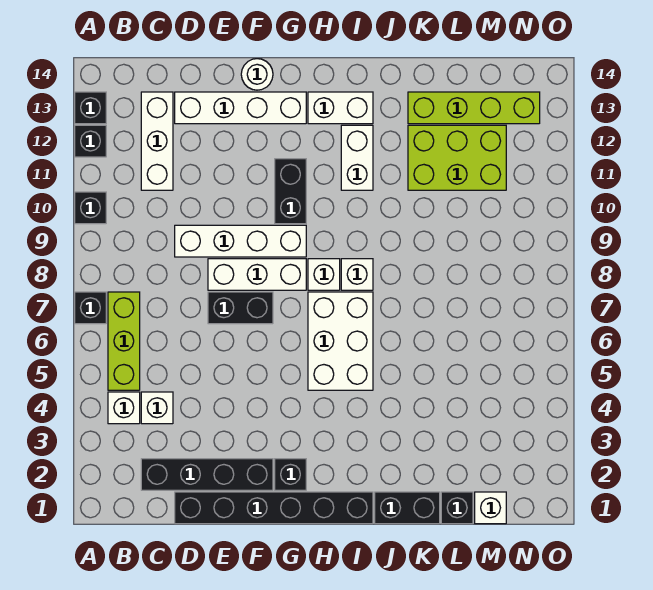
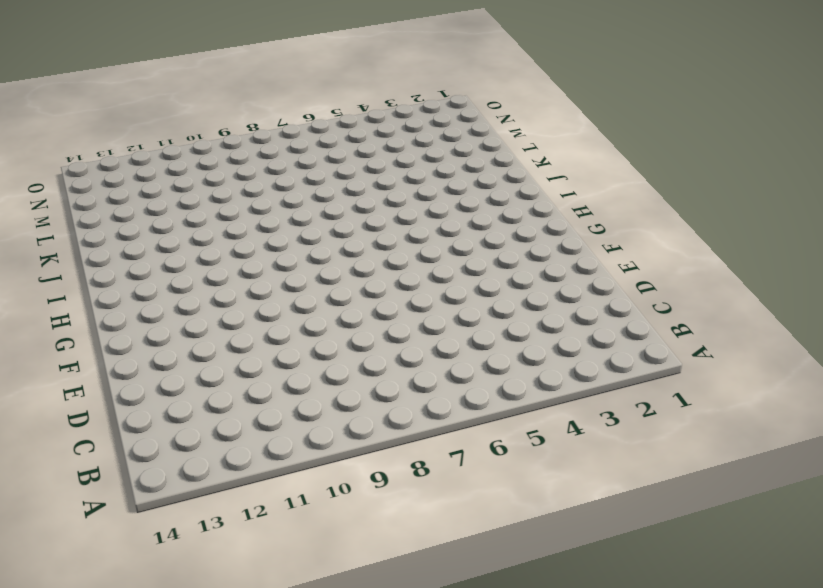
none -> black 1x1 brick [75,292,106,324]
none -> black 1x1 brick [75,192,106,224]
none -> black 1x1 brick [75,125,106,157]

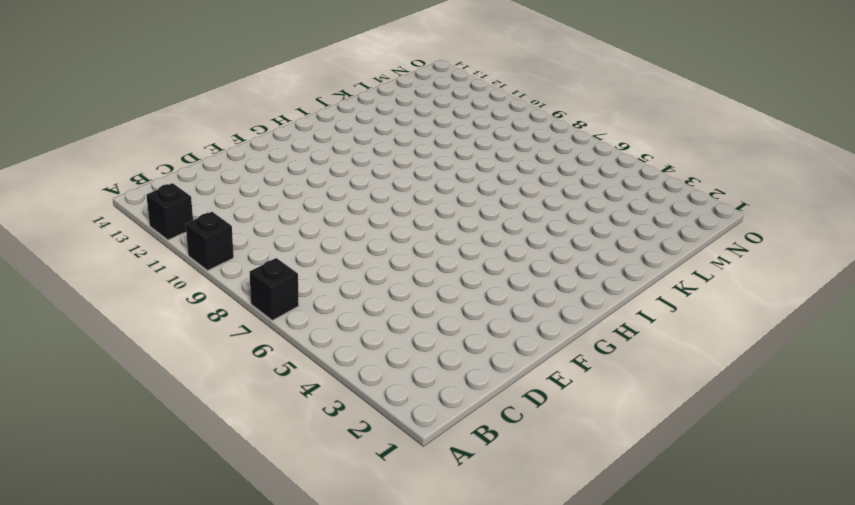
none -> black 1x1 brick [75,92,106,124]
none -> white 1x1 brick [108,392,140,424]
none -> lime 1x3 brick [108,292,140,390]

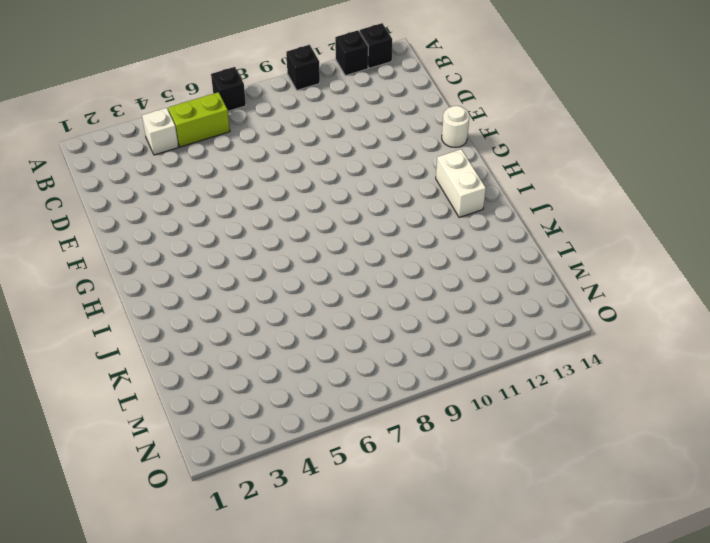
lime 1x2 brick [168,92,230,147] -> lime 1x3 brick [108,292,140,390]
none -> black 1x4 brick [141,459,273,490]
none -> white 1x1 brick [141,392,173,424]
none -> white 1x3 brick [141,92,173,190]

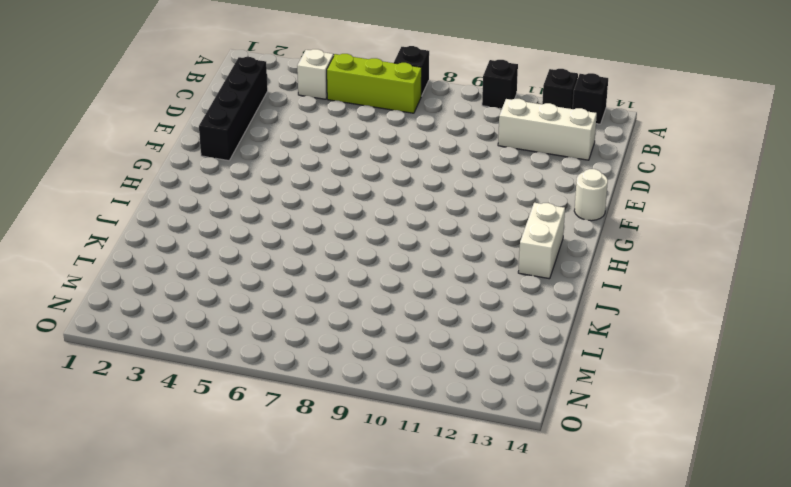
none -> white 1x1 brick [141,392,173,424]
none -> black 1x6 brick [175,492,373,524]
none -> white 1x4 brick [175,225,306,257]

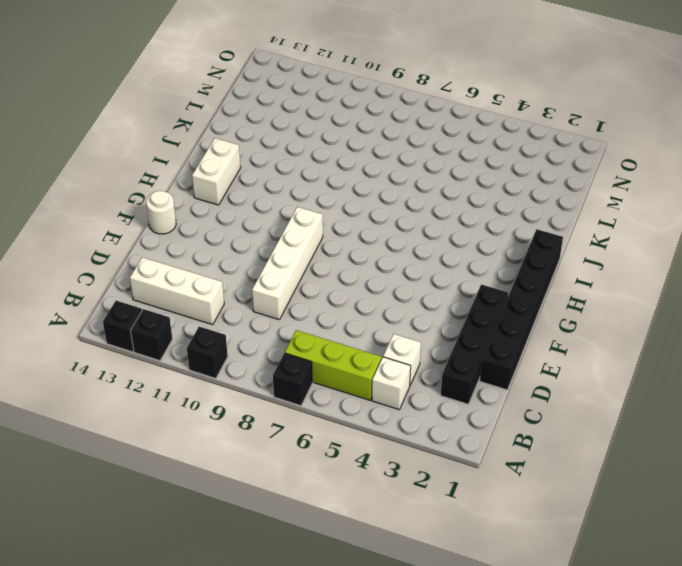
none -> white 1x4 brick [175,92,306,124]
none -> black 1x2 brick [208,292,273,324]
none -> white 1x3 brick [208,259,306,290]

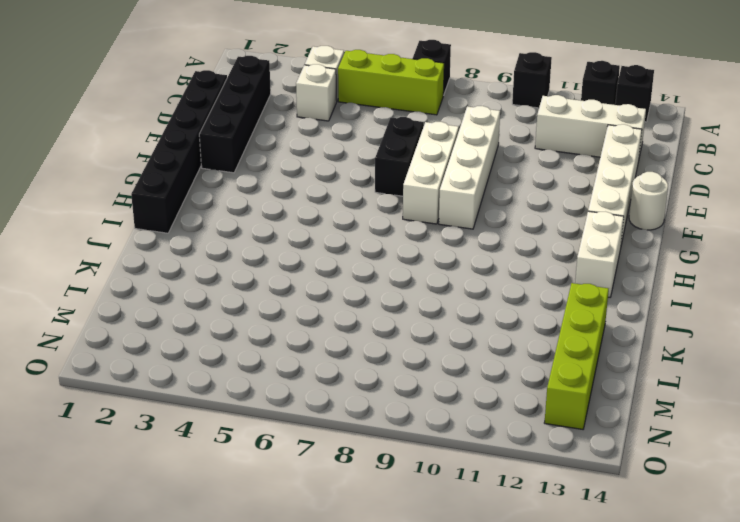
none -> black 1x1 brick [275,459,306,490]
none -> black 1x2 brick [275,159,306,224]
none -> white 2x3 brick [308,292,373,390]

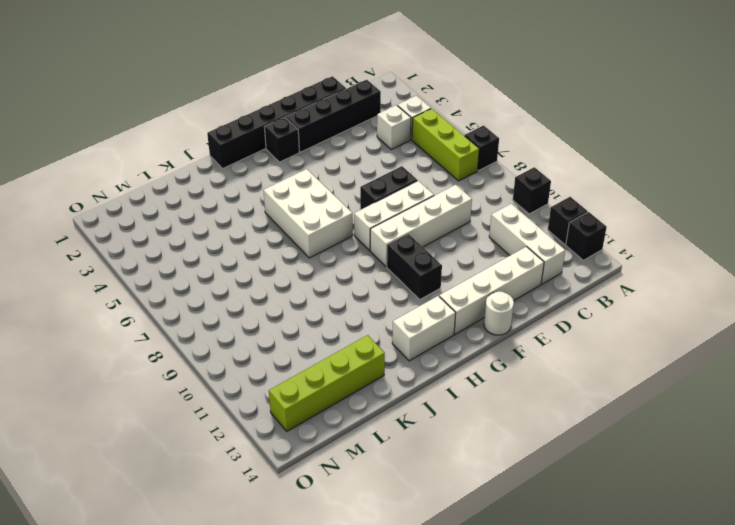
none -> white 1x1 brick [308,259,340,290]
none -> white 1x1 brick [341,259,373,290]
none -> white 1x2 brick [341,125,373,190]

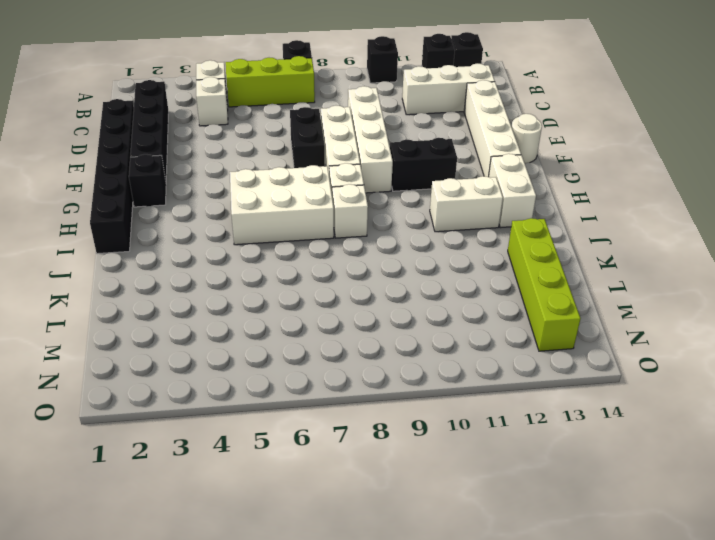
none -> black 1x2 brick [375,492,440,524]
none -> lime 2x3 brick [408,125,506,190]
none -> black 1x1 brick [441,492,473,524]

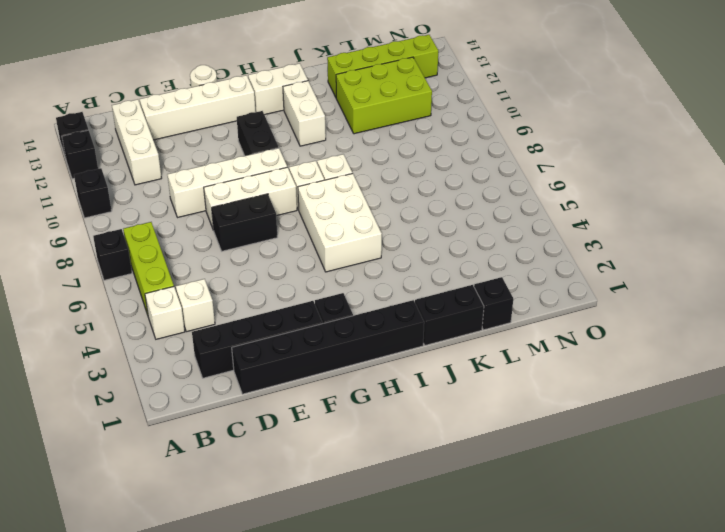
none -> white 1x1 brick [475,492,506,524]

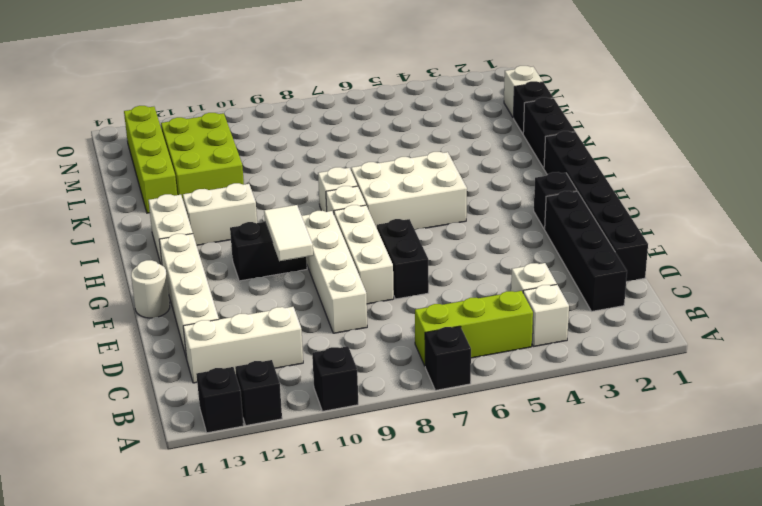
white 1x2 tile [264,205,313,261] -> none

